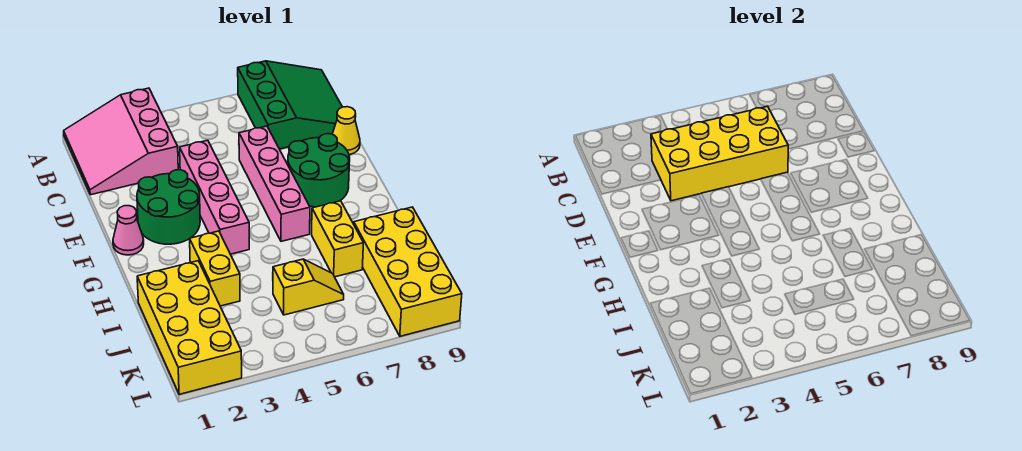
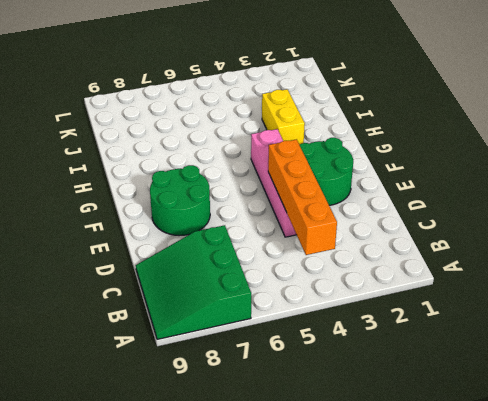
orange 1x4 brick [268,139,337,255] -> yellow 2x4 brick [651,106,788,201]
none -> pink 3x3 slope [64,88,178,195]
none -> pink 1x4 brick [239,126,310,241]
none -> yellow 1x1 cone [332,107,360,155]

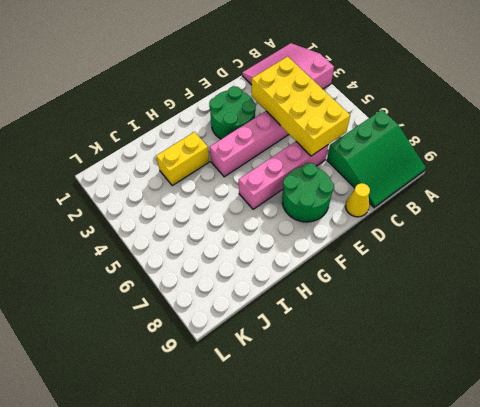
none -> pink 1x1 cone [113,206,144,255]
none -> yellow 1x2 brick [312,201,363,277]
none -> yellow 2x4 brick [137,261,242,394]

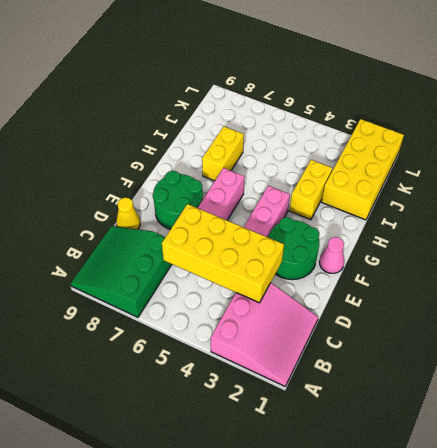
none -> yellow 2x4 brick [354,207,462,336]
none -> yellow 1x2 slope [273,259,344,315]

